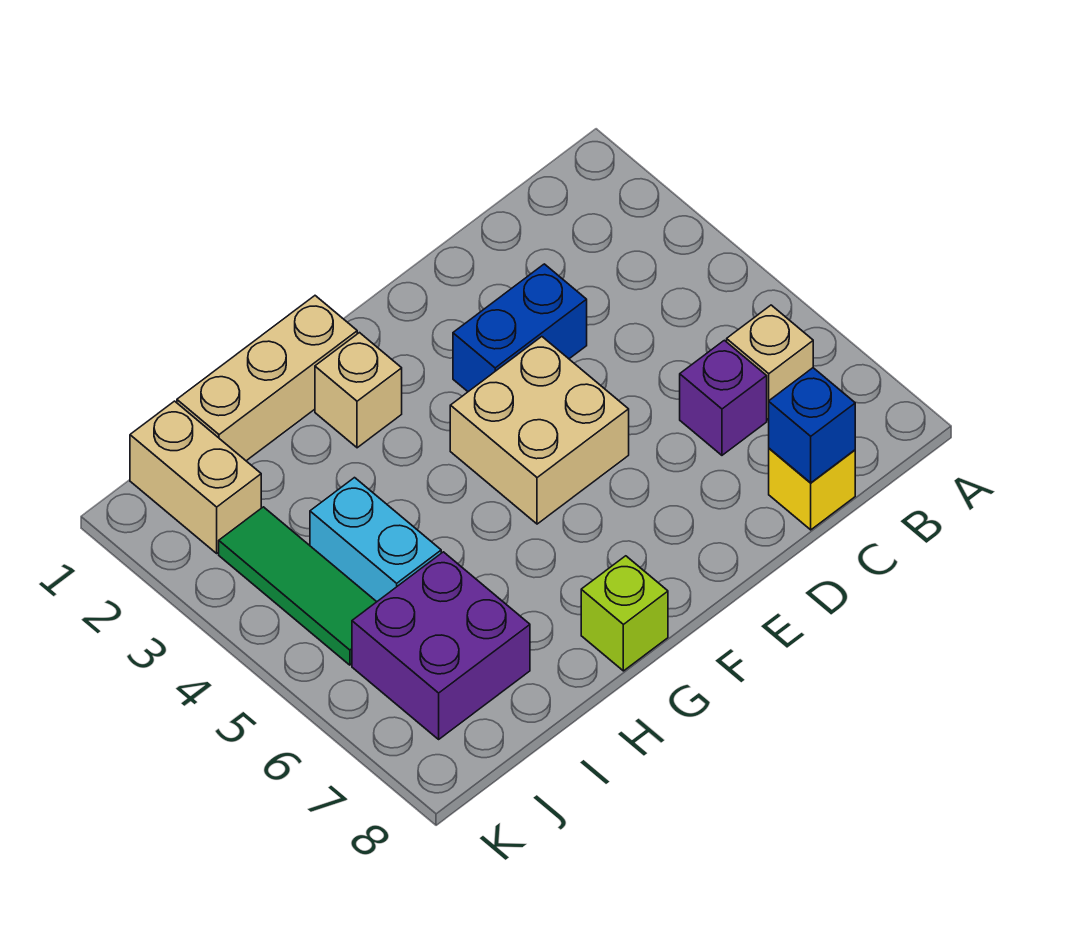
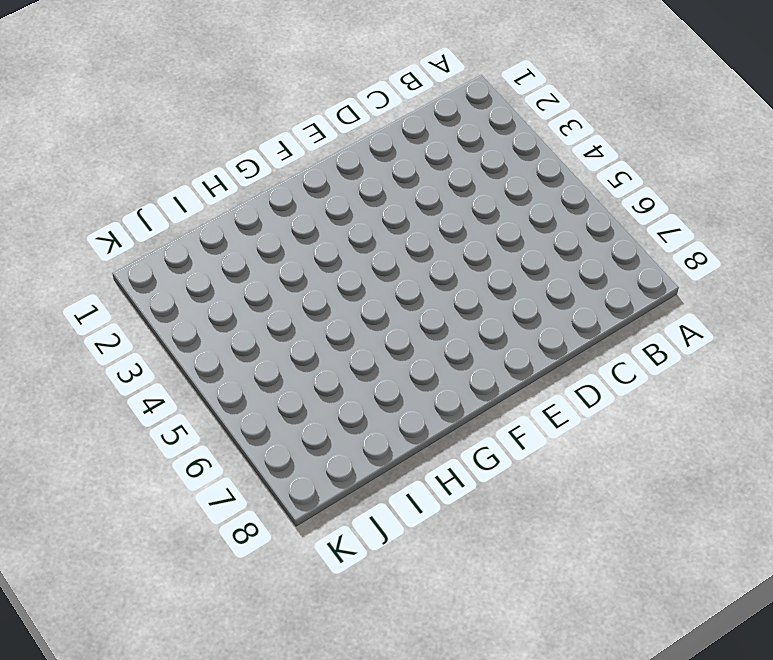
none -> tan 1x1 brick [727,305,813,420]
none -> purple 1x1 brick [680,340,767,455]
none -> yellow 1x1 brick [769,448,855,530]

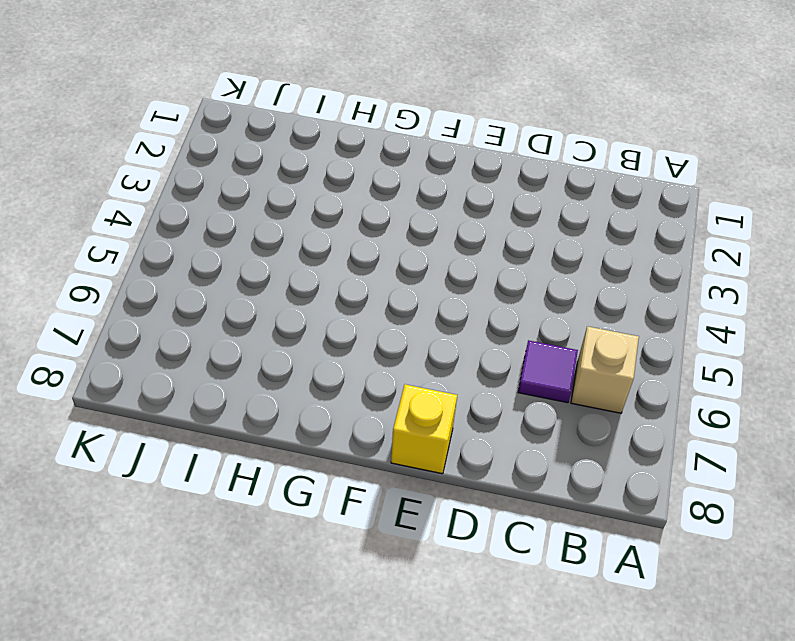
purple 1x1 tile [518,340,578,403] -> purple 1x1 brick [680,340,767,455]
yellow 1x1 brick [391,384,457,474] -> yellow 1x1 brick moved to [769,448,855,530]
none -> blue 1x2 brick [453,264,587,392]
none -> tan 2x2 brick [450,337,629,524]
none -> tan 1x3 brick [177,296,357,461]

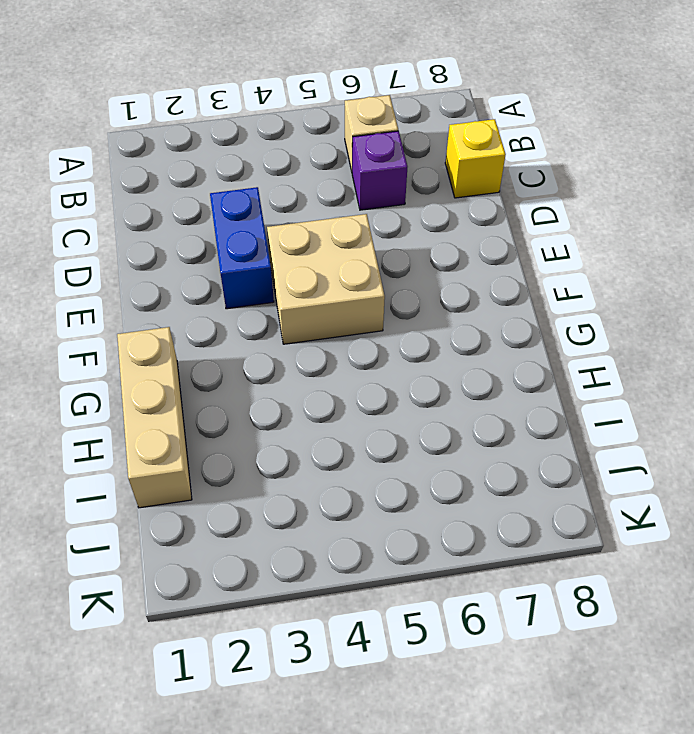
none -> tan 1x1 brick [315,333,402,448]
none -> lime 1x1 brick [581,556,668,671]
none -> cyan 1x2 brick [310,478,441,602]

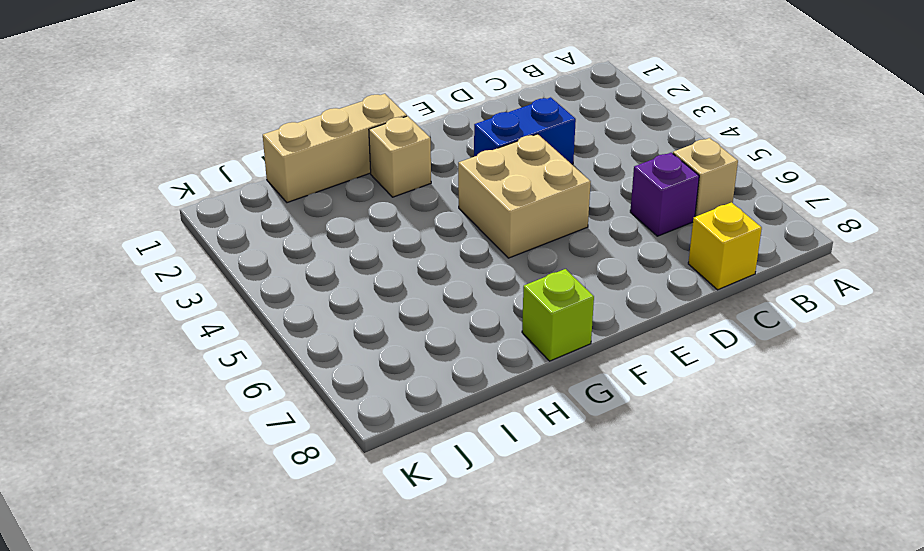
none -> cyan 1x2 brick [310,478,441,602]
none -> purple 2x2 brick [352,552,530,739]
none -> tan 1x2 brick [130,401,261,553]

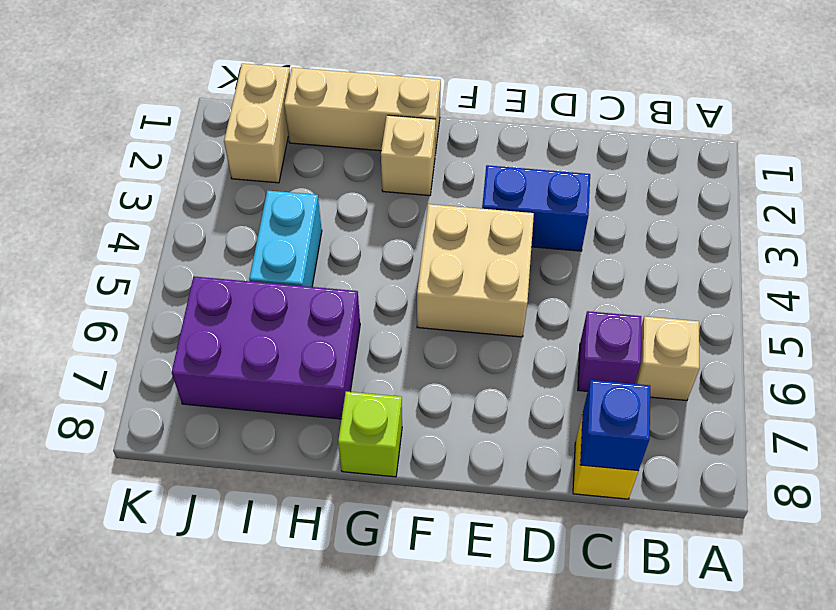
purple 2x3 brick [172,276,360,419] -> purple 2x2 brick [352,552,530,739]
none -> green 1x3 tile [219,507,376,665]

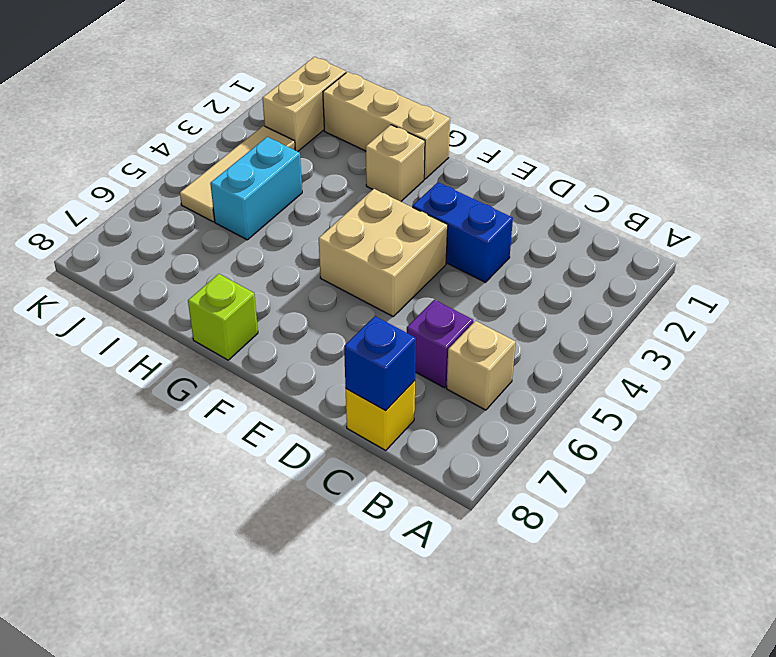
tan 1x3 tile [180,126,295,222] -> green 1x3 tile [219,507,376,665]
none -> purple 2x2 brick [352,552,530,739]

